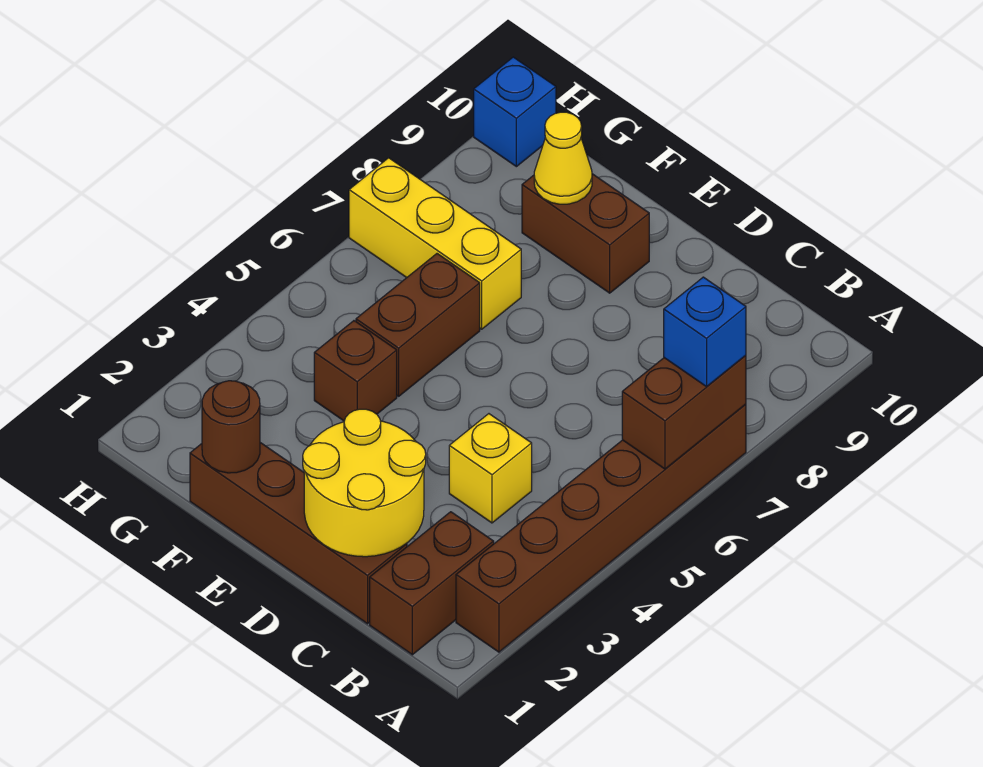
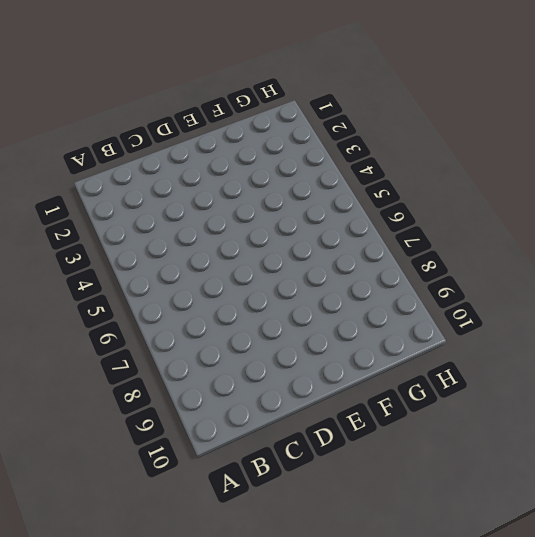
none -> brown 1x6 brick [456,404,746,652]
none -> brown 1x2 brick [370,512,494,655]
none -> brown 1x4 brick [190,443,407,624]

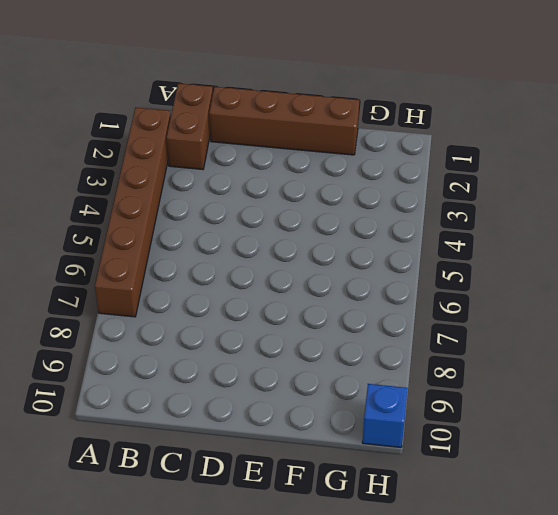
none -> yellow 1x1 brick [449,414,532,523]
none -> brown 1x2 brick [522,174,649,293]
none -> brown 1x1 brick [314,321,397,421]

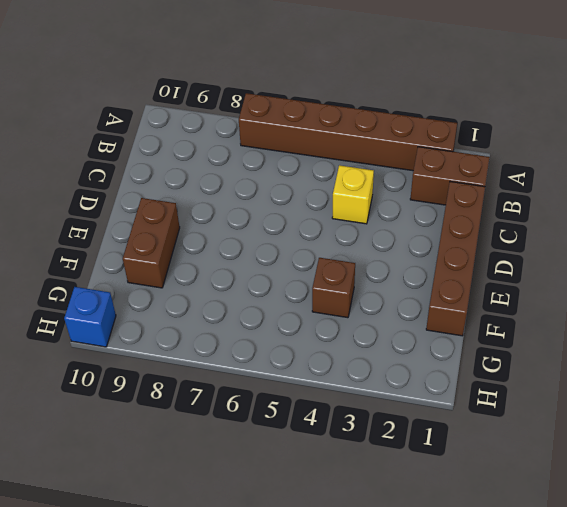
none -> brown 1x2 brick [356,254,480,396]
none -> yellow 1x3 brick [349,158,521,329]
none -> brown 1x2 brick [622,355,746,469]

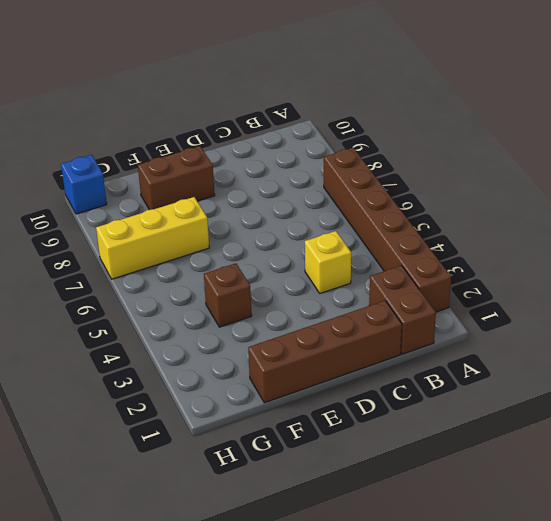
none -> brown 1x2 brick [356,254,480,396]
none -> brown 1x2 brick [622,355,746,469]
none -> yellow 2x2 round brick [303,409,426,557]

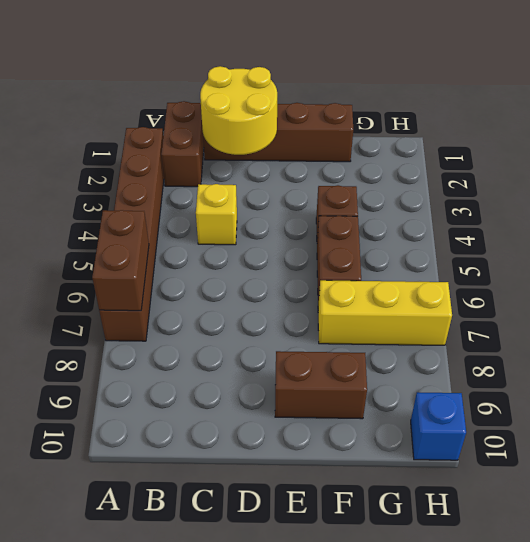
none -> brown 1x1 round brick [202,381,260,473]
none -> yellow 1x1 cone [534,112,592,204]
none -> blue 1x1 brick [664,277,746,387]

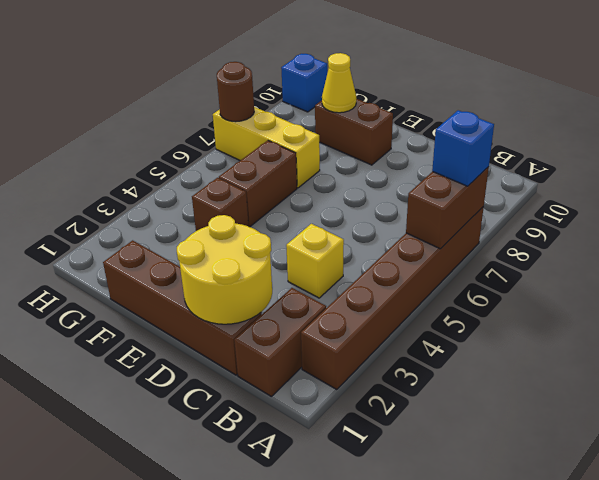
brown 1x1 round brick [217,62,254,122] -> brown 1x1 round brick moved to [202,381,260,473]

